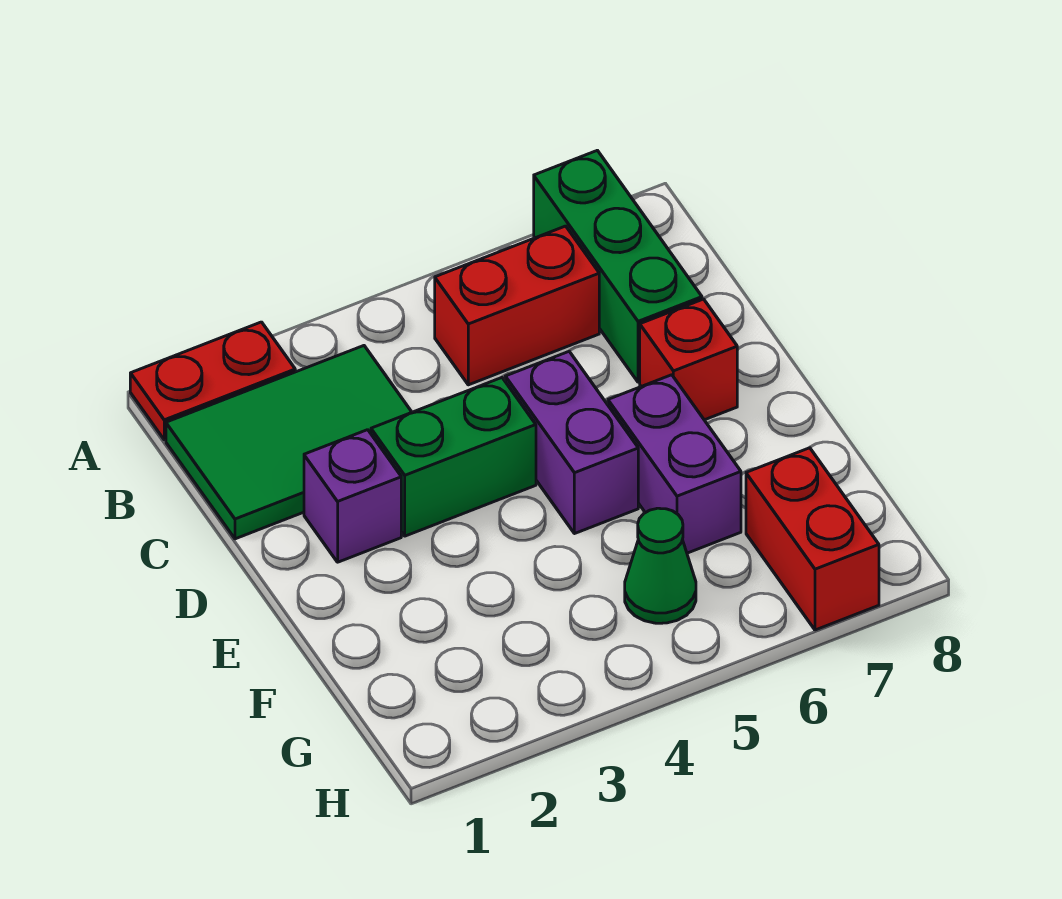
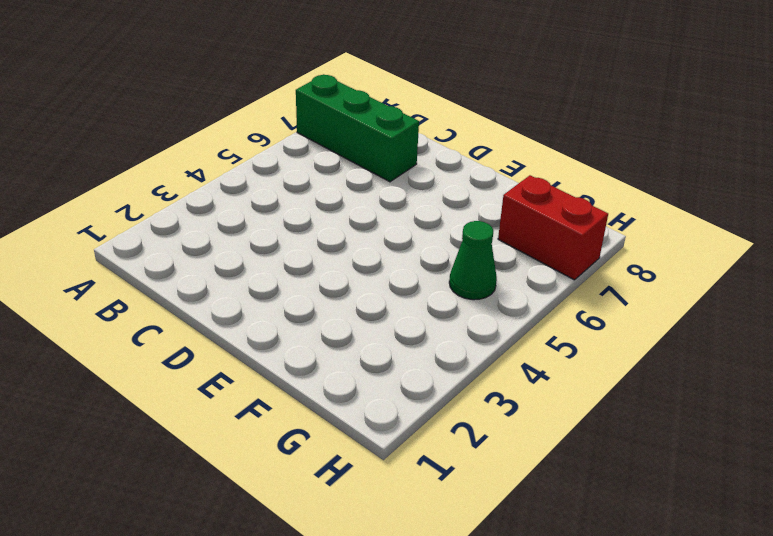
none -> red 1x2 plate [130,322,295,440]
none -> green 2x3 tile [166,346,412,539]

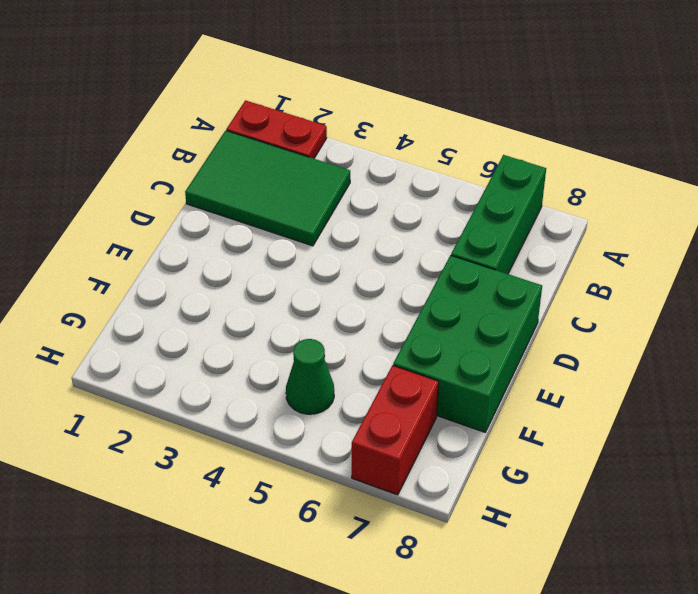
green 2x3 brick [393,255,542,432] -> red 1x1 brick [640,299,737,420]
none -> red 1x2 brick [435,226,599,385]
none -> purple 1x1 brick [304,430,401,562]

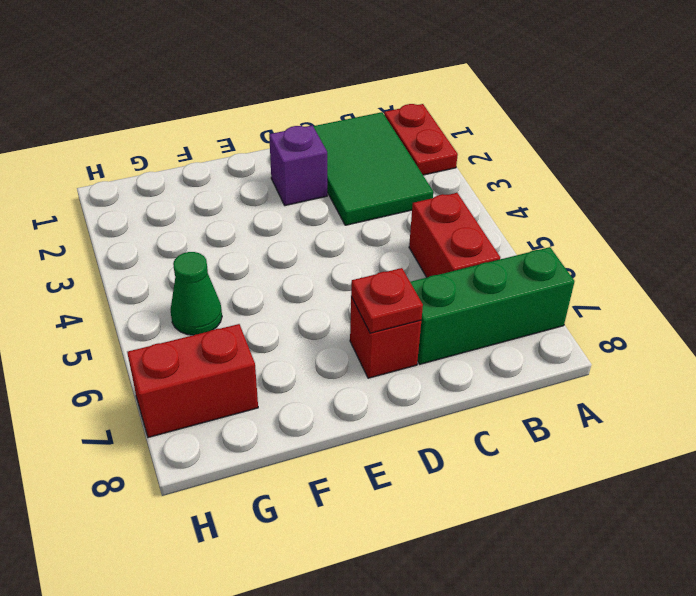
red 1x1 plate [351,268,423,333] -> none
none -> green 1x2 brick [371,378,536,536]
none -> purple 1x2 brick [505,352,638,534]

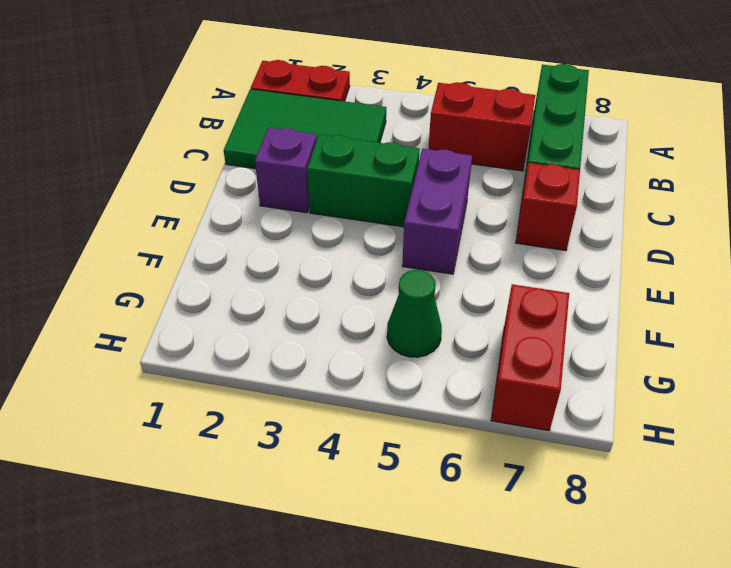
none -> purple 1x2 brick [608,375,741,553]

